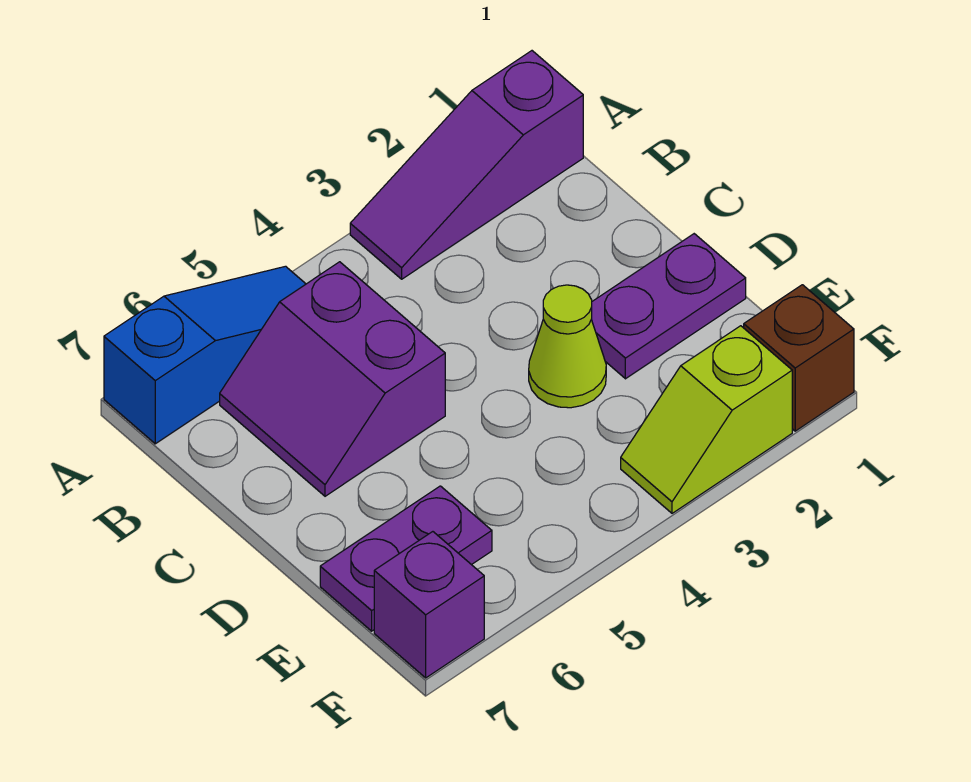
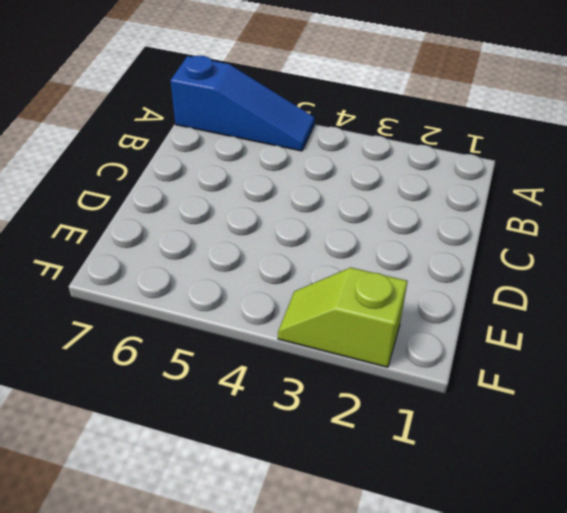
none -> purple 1x3 slope [350,51,583,279]
none -> purple 2x2 slope [220,262,445,496]

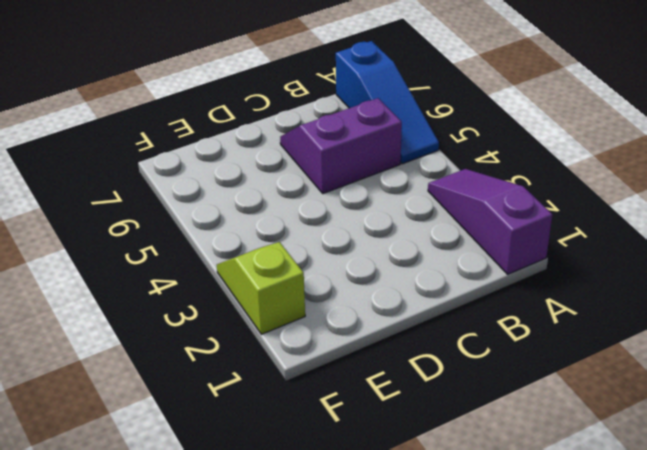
none -> purple 1x2 plate [591,234,746,379]
none -> lime 1x1 cone [529,285,606,408]

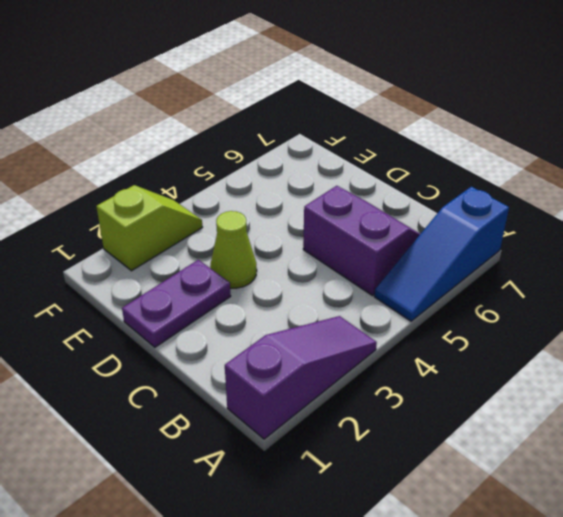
none -> purple 1x2 plate [320,486,492,631]
none -> brown 1x1 brick [744,285,854,431]

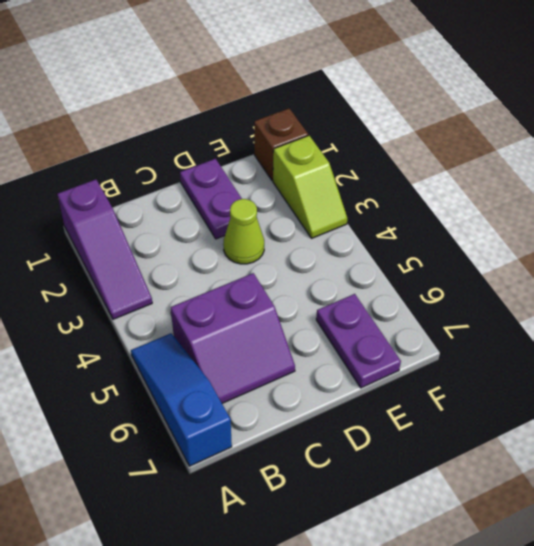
none -> purple 1x1 brick [374,532,484,678]

